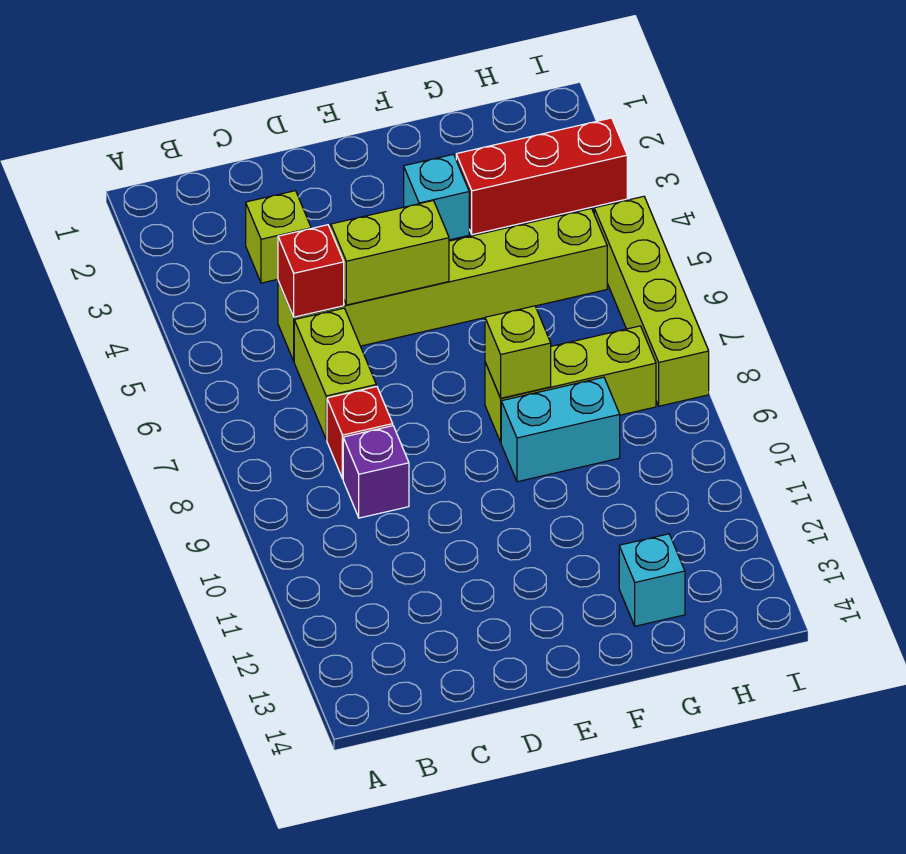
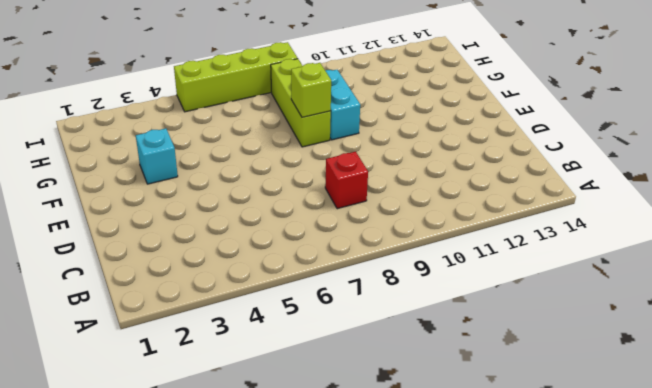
none -> lime 1x1 brick [246,191,311,283]
none -> lime 1x6 brick [278,208,607,361]
none -> lime 1x2 brick [294,308,376,440]

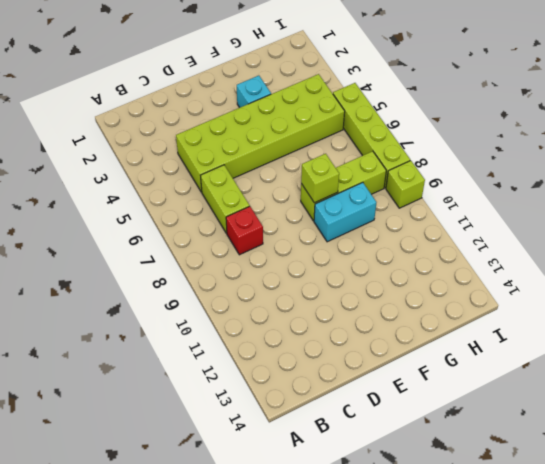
lime 2x6 brick [176,74,345,192] -> lime 1x6 brick [278,208,607,361]
lime 1x1 brick [386,161,425,208] -> lime 1x1 brick moved to [246,191,311,283]
none -> purple 1x1 brick [343,426,409,518]
none -> red 1x3 brick [456,118,627,235]
none -> cyan 1x1 brick [619,534,685,626]

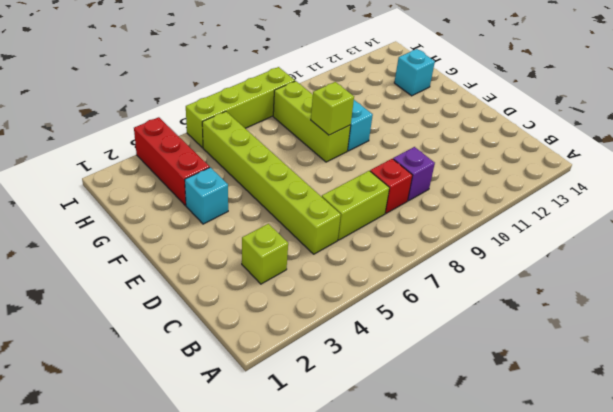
none -> red 1x1 brick [278,225,344,317]
none -> lime 1x2 brick [331,201,449,305]

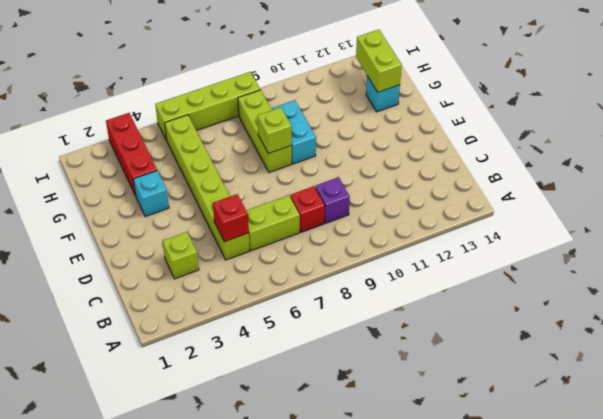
lime 1x2 brick [356,30,402,92] -> lime 1x2 brick moved to [331,201,449,305]

